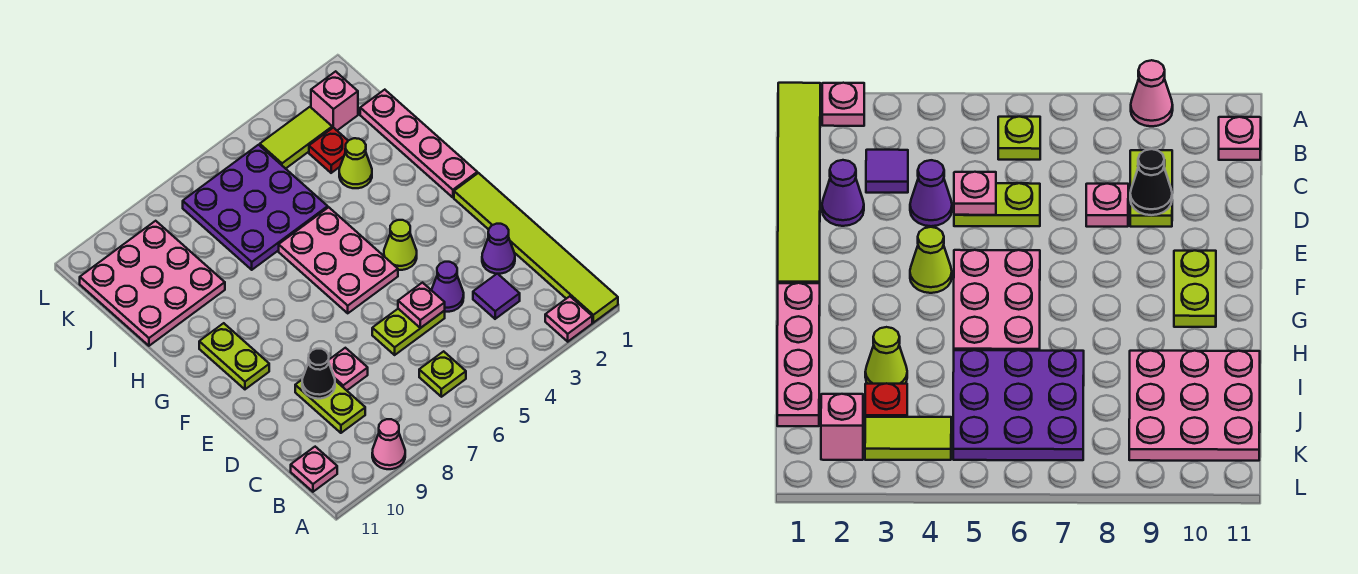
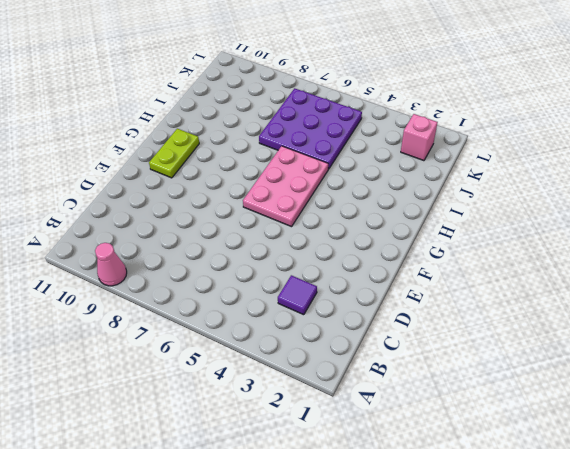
none -> lime 1x6 tile [454,173,618,323]
none -> pink 1x1 plate [545,296,592,342]
none -> lime 1x1 plate [419,351,466,397]

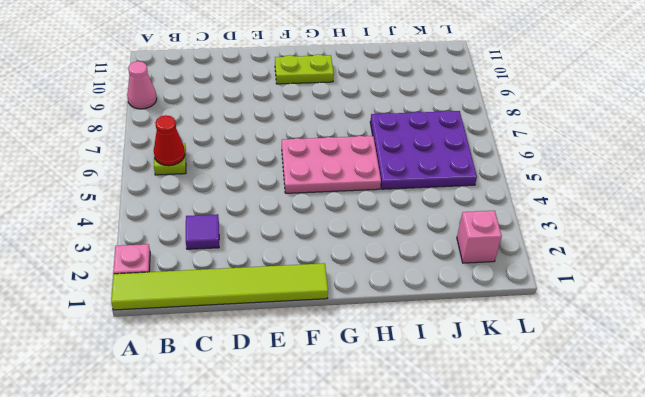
red 1x1 cone [154,115,185,166] -> none
none -> pink 1x1 plate [291,447,337,492]
none -> lime 1x2 plate [295,380,365,433]
none -> purple 1x1 cone [482,224,515,274]

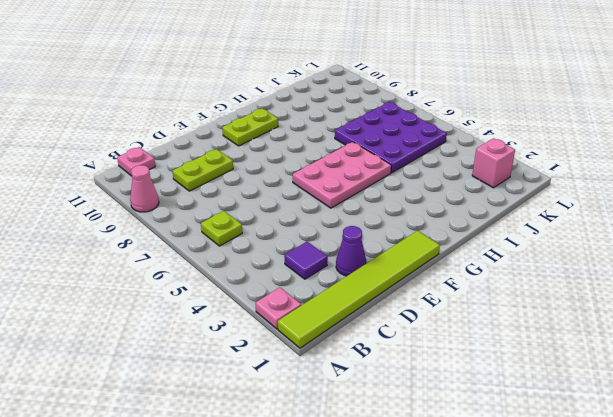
none -> purple 1x1 cone [432,262,464,312]
none -> lime 1x2 plate [372,309,445,355]
none -> pink 1x1 plate [329,348,368,390]

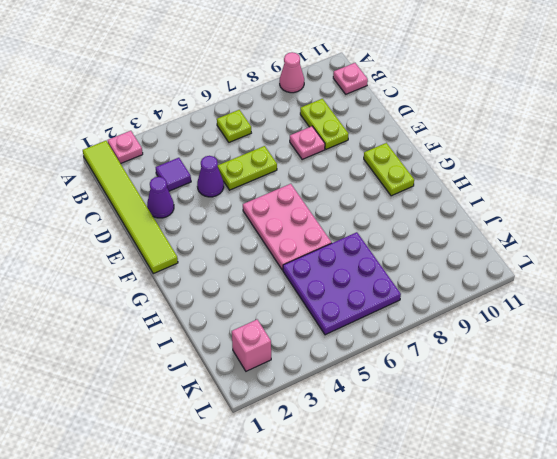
none -> lime 1x1 cone [384,220,417,270]
none -> pink 1x4 plate [360,90,477,197]
none -> lime 1x1 cone [339,138,372,188]

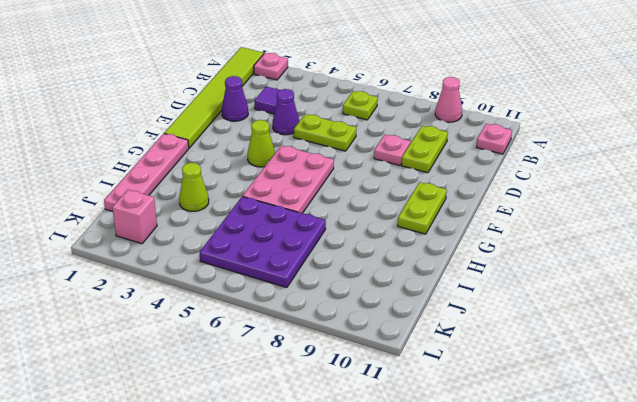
none -> pink 3x3 plate [80,221,225,346]
none -> red 1x1 plate [309,128,348,173]
none -> lime 1x2 tile [260,107,332,169]

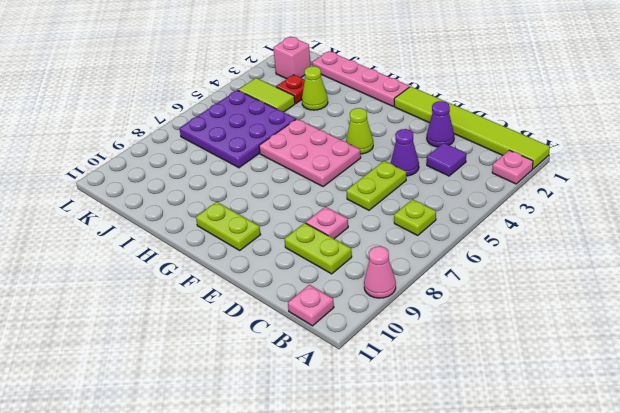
lime 1x2 tile [238,78,295,112] -> lime 1x2 tile turned to [260,107,332,169]
none -> pink 3x3 plate [80,221,225,346]
none -> pink 1x1 plate [398,283,445,328]
none -> black 1x1 cone [302,349,335,399]

